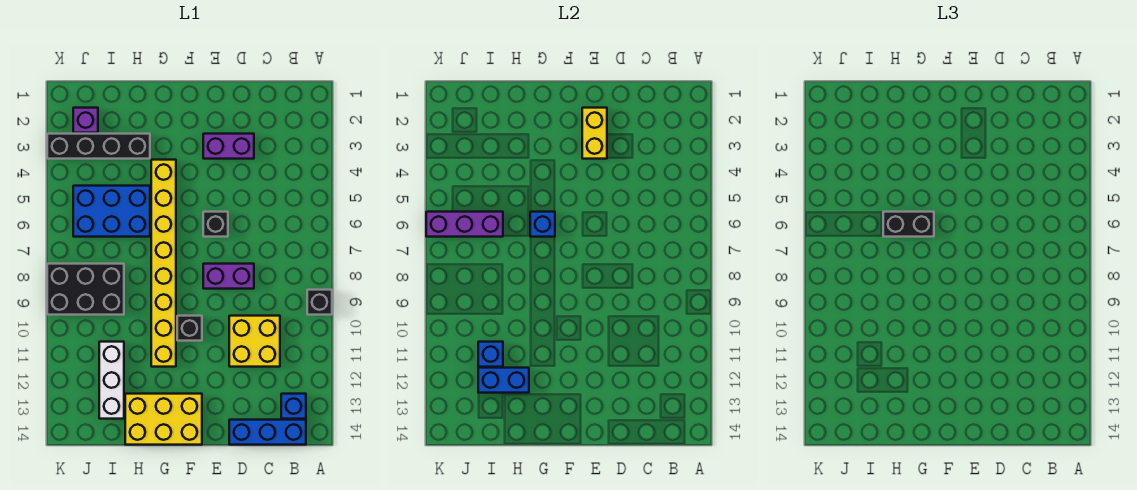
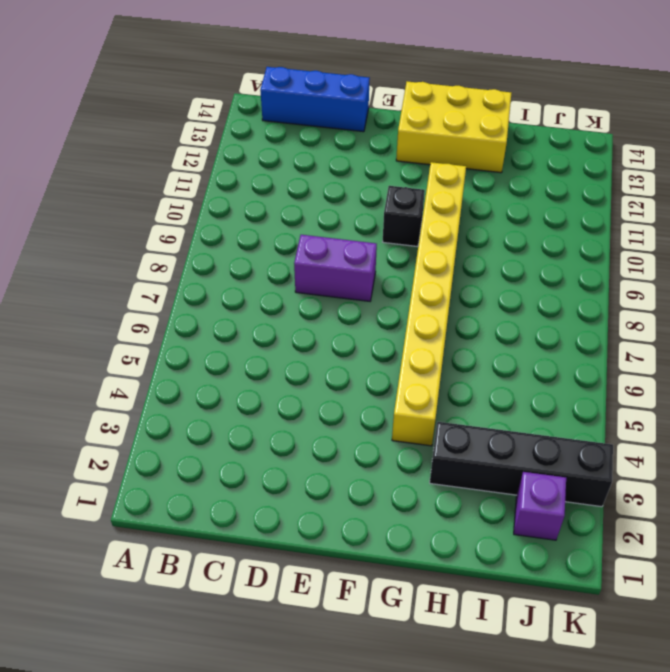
none -> black 1x1 brick [307,290,332,315]
none -> blue 1x1 brick [281,394,306,419]
none -> yellow 2x2 brick [229,316,280,367]

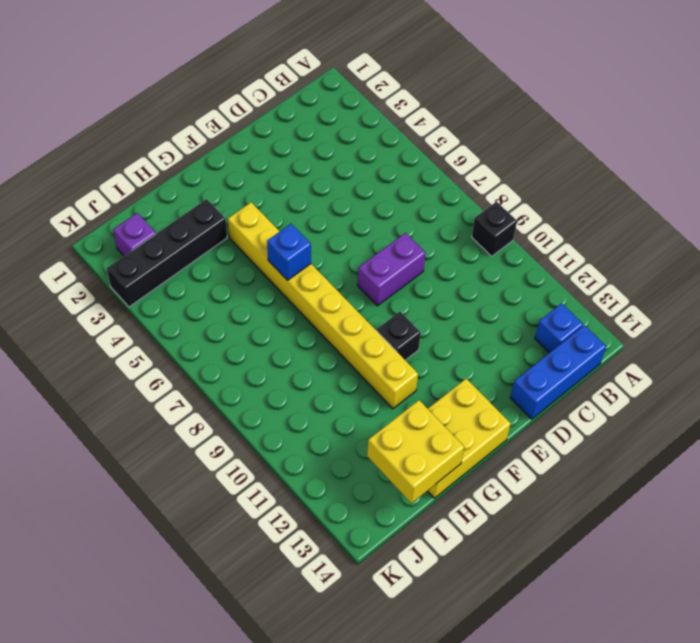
yellow 2x2 brick [367,400,464,503] -> yellow 2x2 brick moved to [229,316,280,367]
none -> purple 1x2 brick [203,134,254,159]
none -> black 1x1 brick [203,212,228,237]
none -> blue 2x3 brick [73,186,150,237]

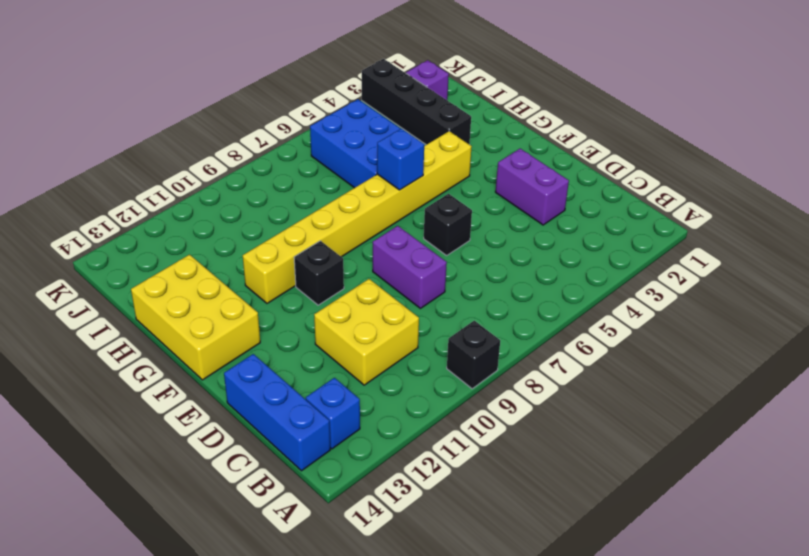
none -> black 2x3 brick [47,264,124,315]
none -> white 1x3 brick [99,342,124,419]
none -> yellow 1x2 brick [582,108,607,159]

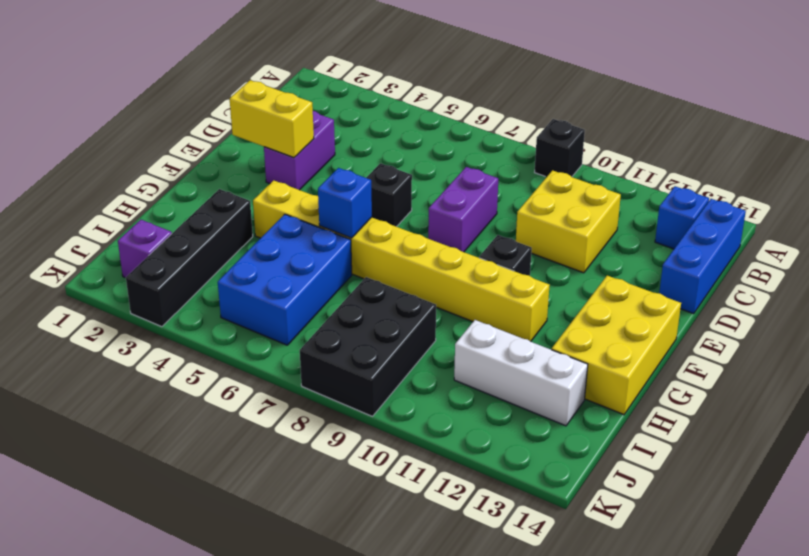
none -> blue 1x2 brick [478,368,529,393]
none -> purple 1x3 brick [426,212,503,237]
none -> blue 1x1 brick [478,342,503,367]

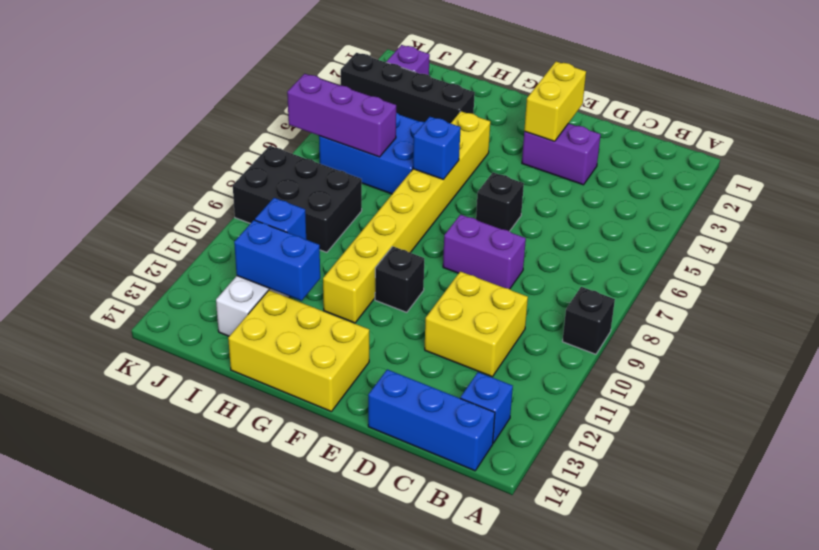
none -> black 1x2 brick [883,212,934,237]

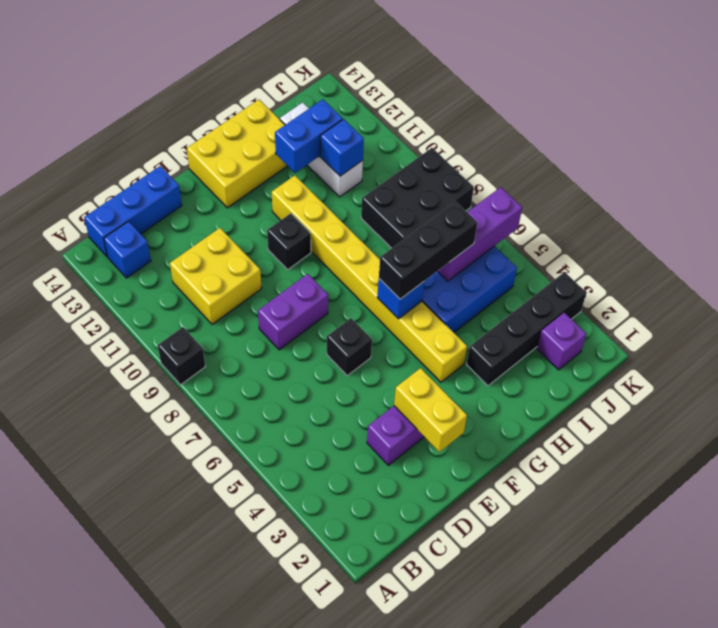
black 1x3 brick [379,201,477,299] -> black 1x2 brick [883,212,934,237]

